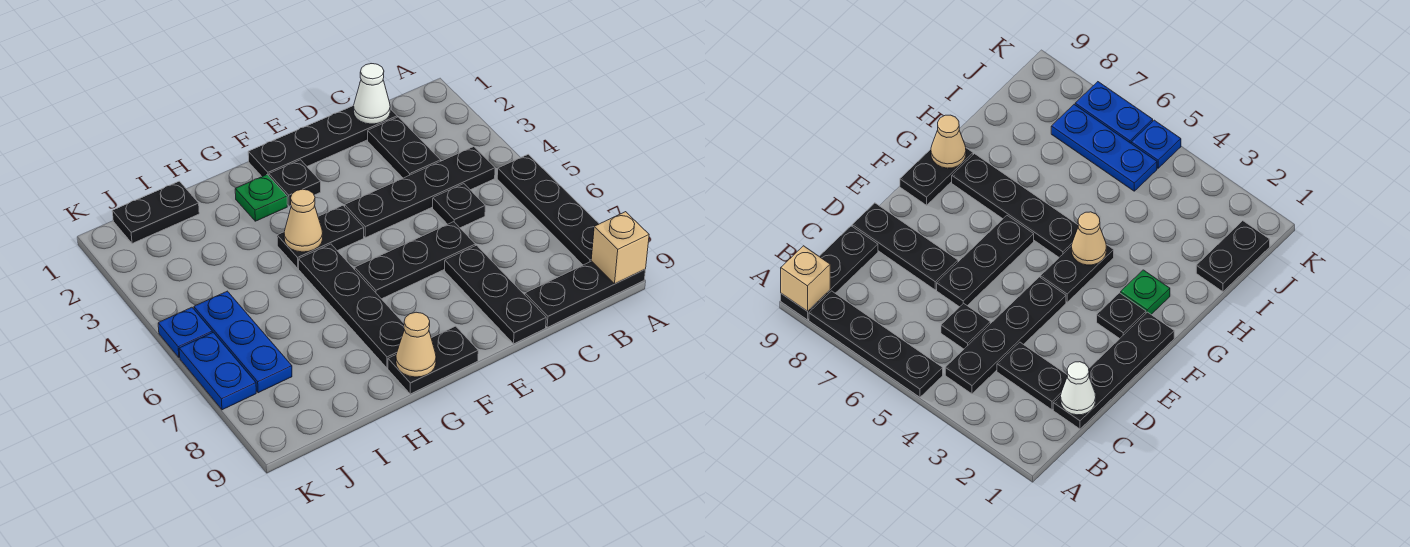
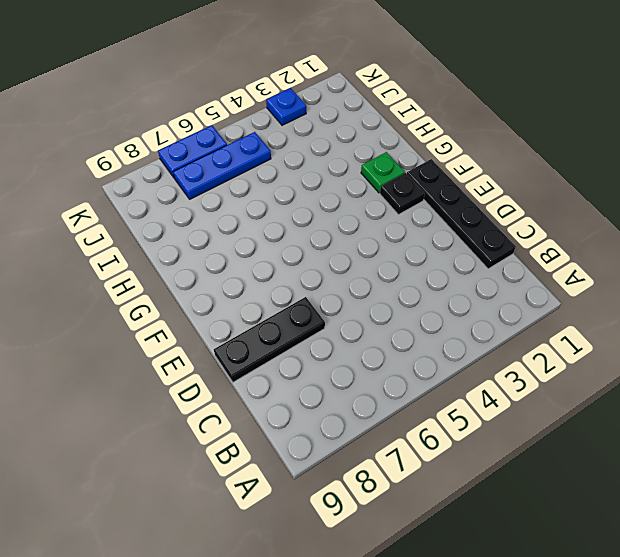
blue 1x1 plate [266,88,306,125] -> blue 1x1 plate moved to [158,307,212,358]
none -> black 1x4 plate [497,154,599,265]
none -> black 1x3 plate [525,261,645,327]
none -> black 1x4 plate [345,147,495,238]

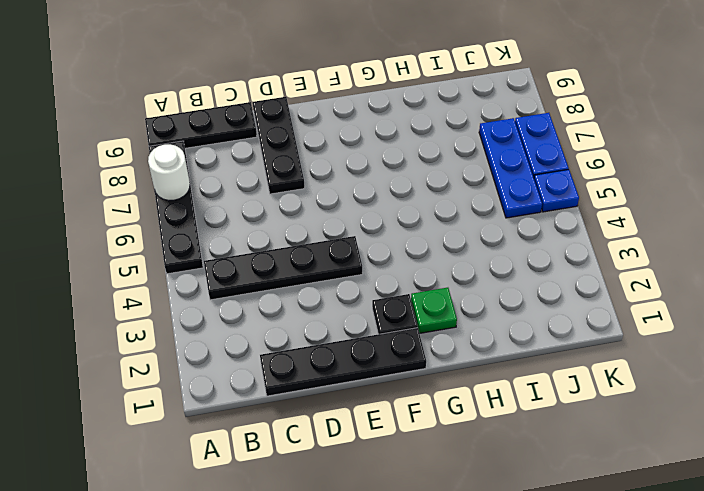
white 1x1 round brick [148,144,190,201] -> none
none -> black 1x2 plate [368,117,441,178]
none -> black 1x1 plate [433,184,485,228]
none -> black 1x3 plate [355,222,475,299]

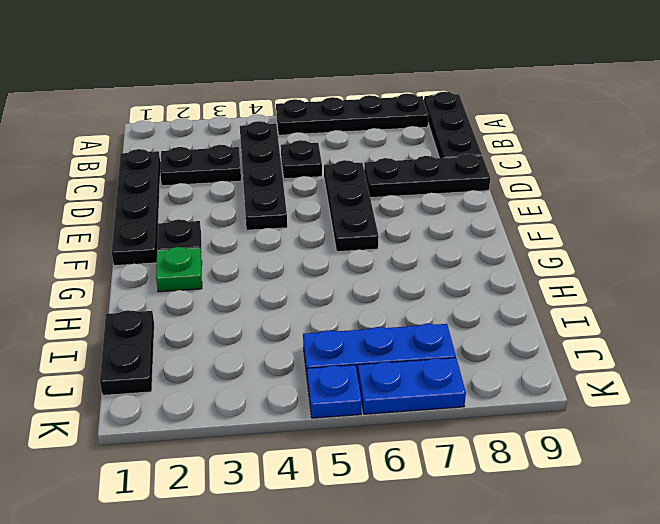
none -> black 1x2 plate [277,206,364,268]
none -> black 1x2 plate [388,326,478,394]
none -> black 1x4 plate [299,244,404,368]

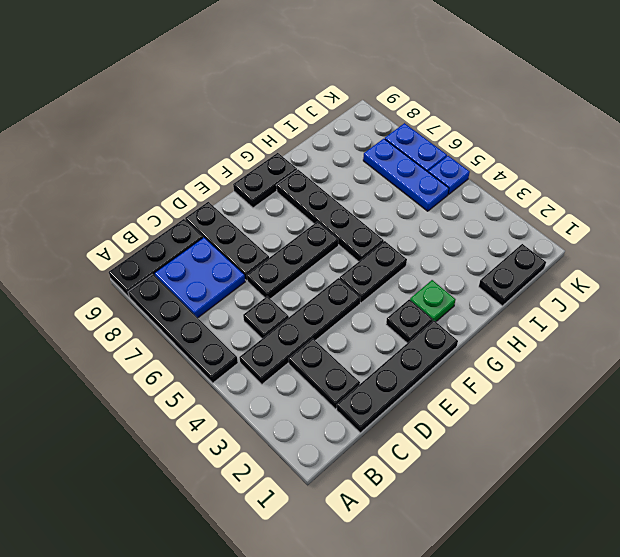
blue 2x2 plate [154,237,245,318] -> none
none -> tan 1x1 brick [591,212,649,284]
none -> white 1x1 cone [354,64,390,124]
none -> tan 1x1 cone [284,189,323,252]

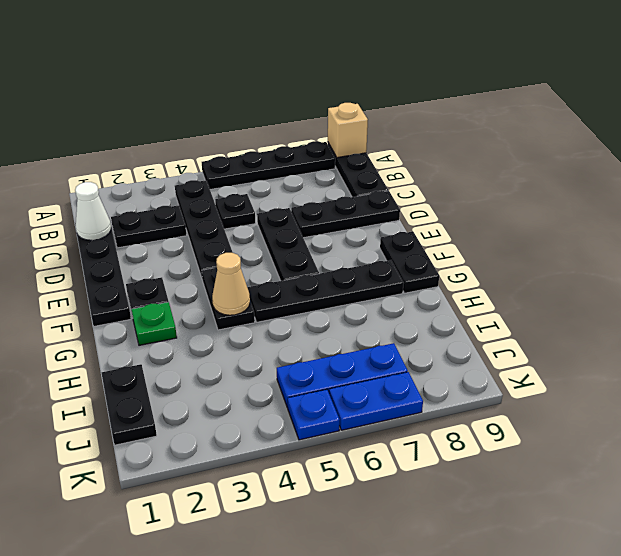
none -> tan 1x1 cone [396,312,436,377]

